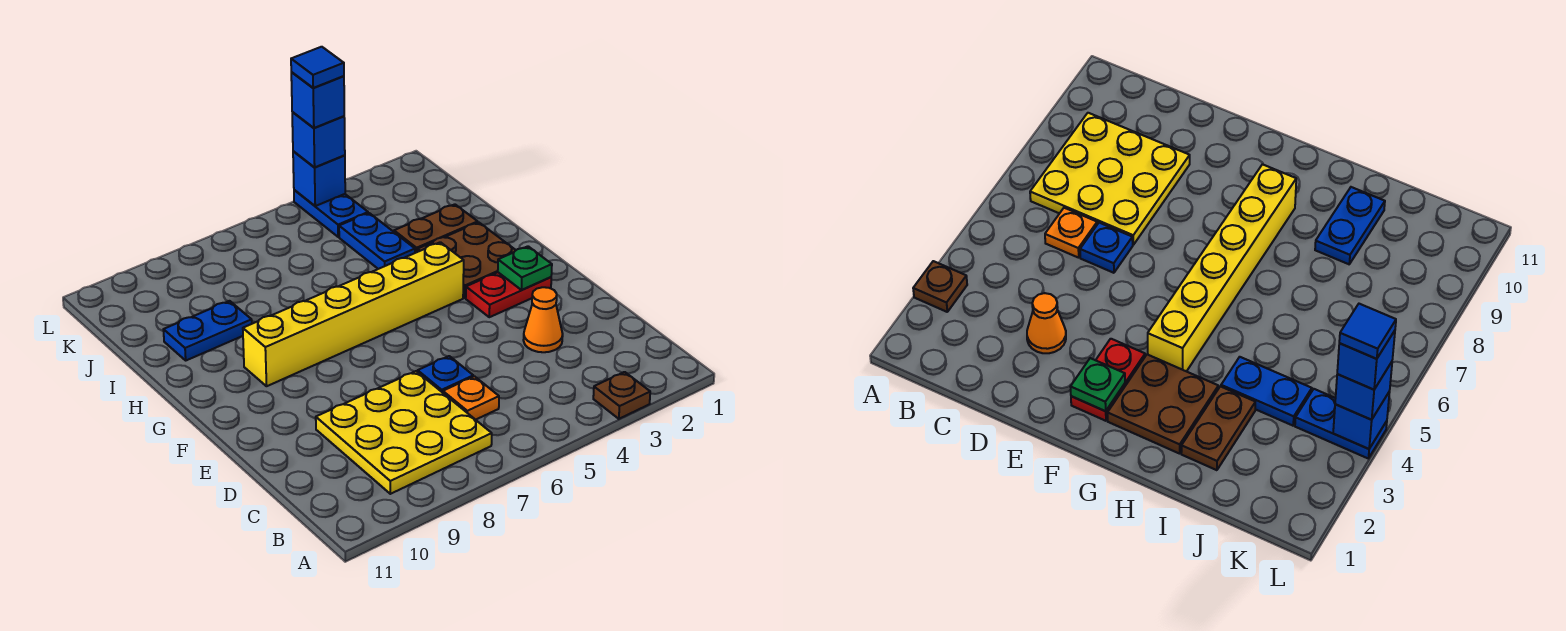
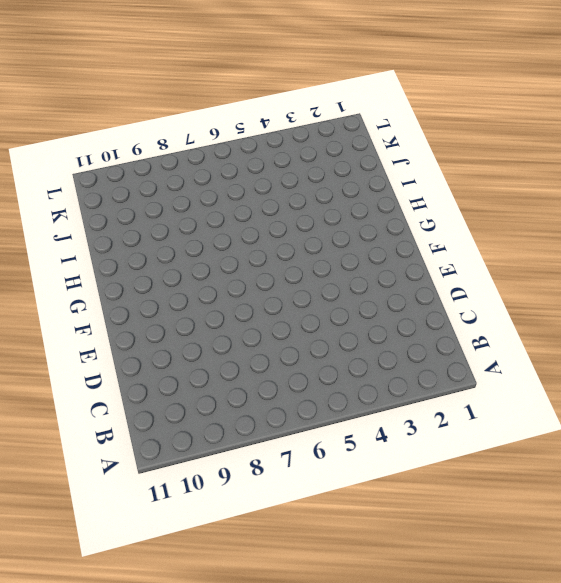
none -> brown 1x1 plate [593,372,650,419]
none -> yellow 3x3 plate [316,371,492,494]
none -> orange 1x1 plate [443,376,499,420]

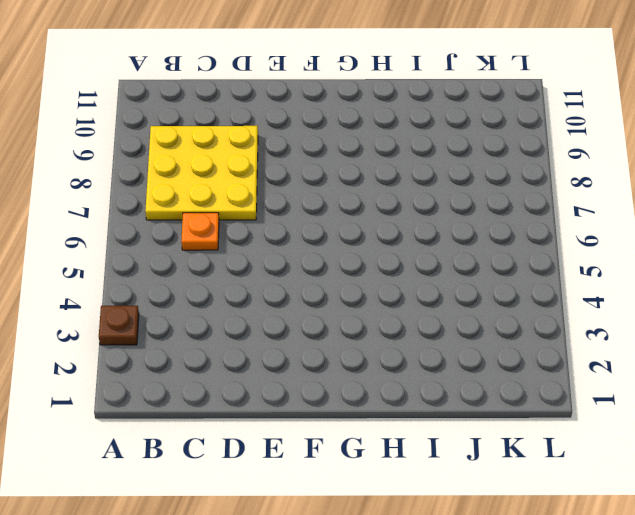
none -> orange 1x1 cone [523,287,563,352]
none -> blue 1x1 plate [418,356,473,393]
none -> red 1x2 plate [466,273,551,317]

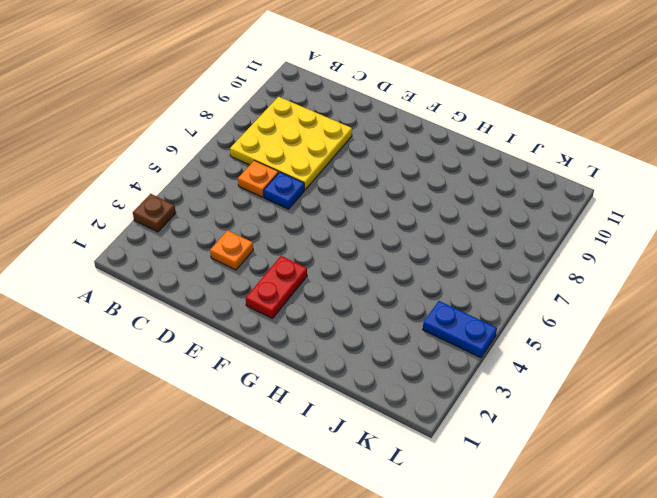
orange 1x1 plate [210,230,253,270] -> orange 1x1 cone [523,287,563,352]
none -> brown 2x2 plate [418,222,516,298]
none -> yellow 1x6 brick [243,242,464,386]
none -> brown 1x2 plate [394,204,478,253]

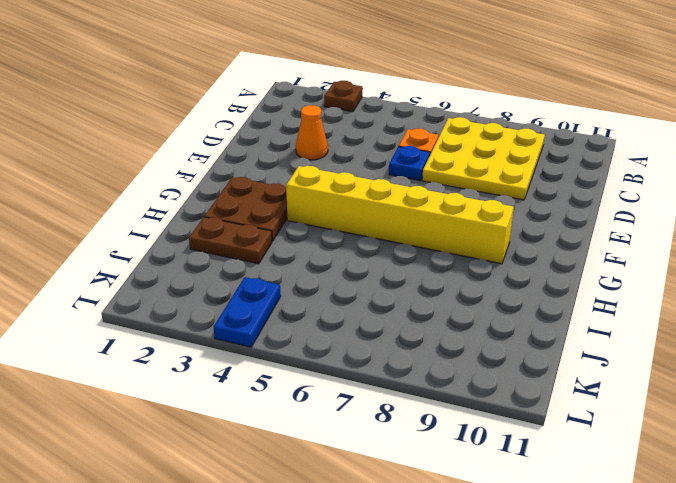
none -> red 1x2 plate [466,273,551,317]
none -> blue 1x2 plate [339,213,415,269]
none -> blue 1x2 plate [163,301,252,360]

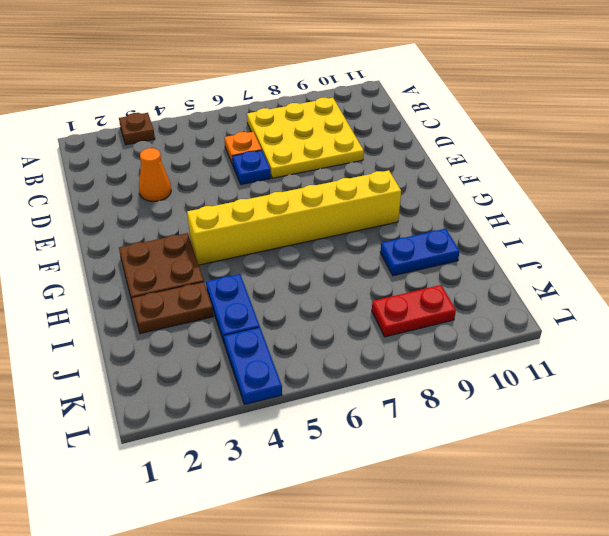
red 1x2 plate [372,285,456,337] -> red 1x2 plate moved to [466,273,551,317]
none -> green 1x1 plate [498,246,552,290]
none -> blue 1x1 brick [293,151,345,206]
none -> blue 1x1 brick [292,112,345,167]

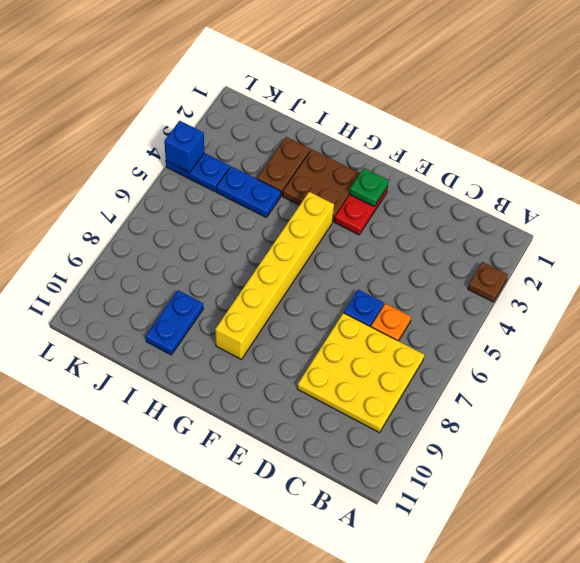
none -> orange 1x1 cone [523,287,563,352]
none -> blue 1x1 brick [292,112,345,167]
none -> blue 1x1 brick [291,72,344,128]

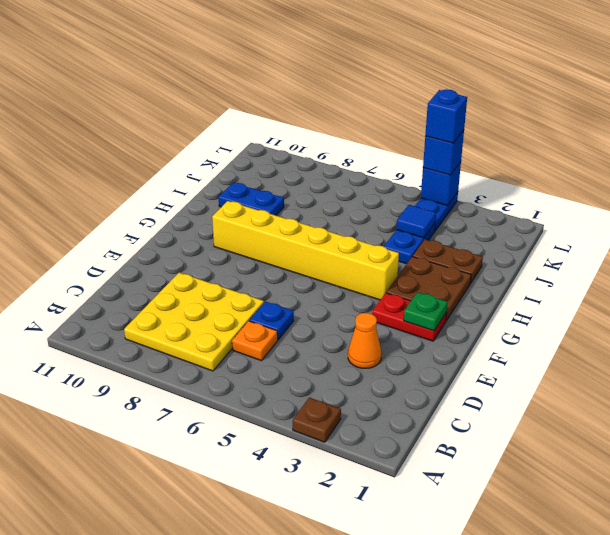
blue 1x1 tile [396,205,436,238] -> blue 1x1 tile moved to [291,47,344,88]

